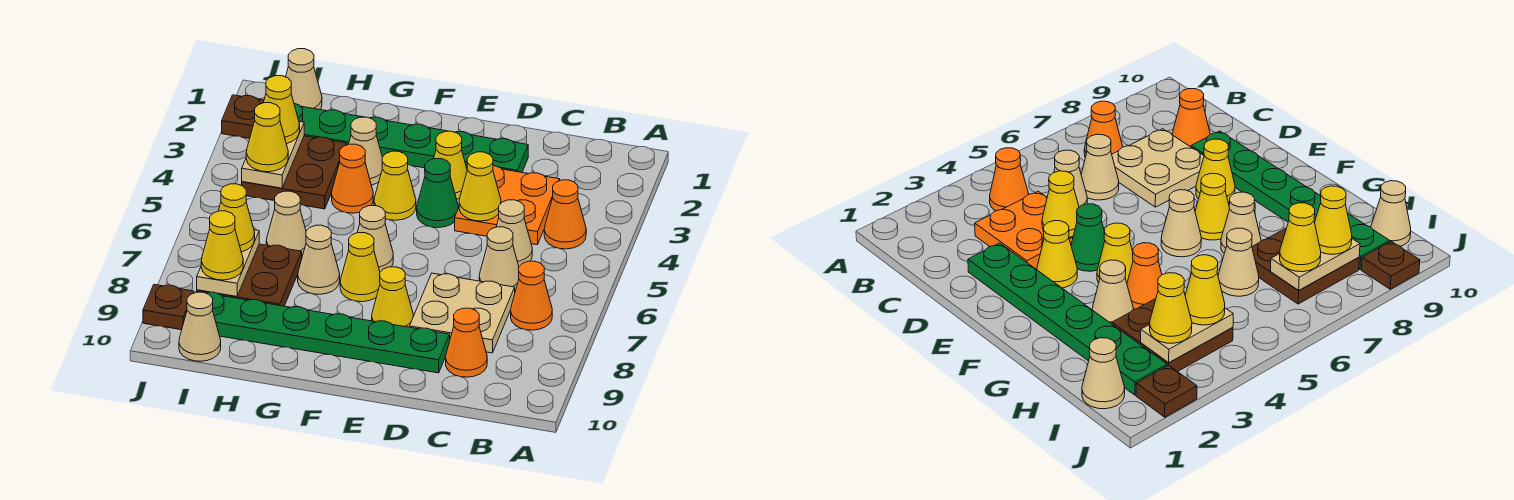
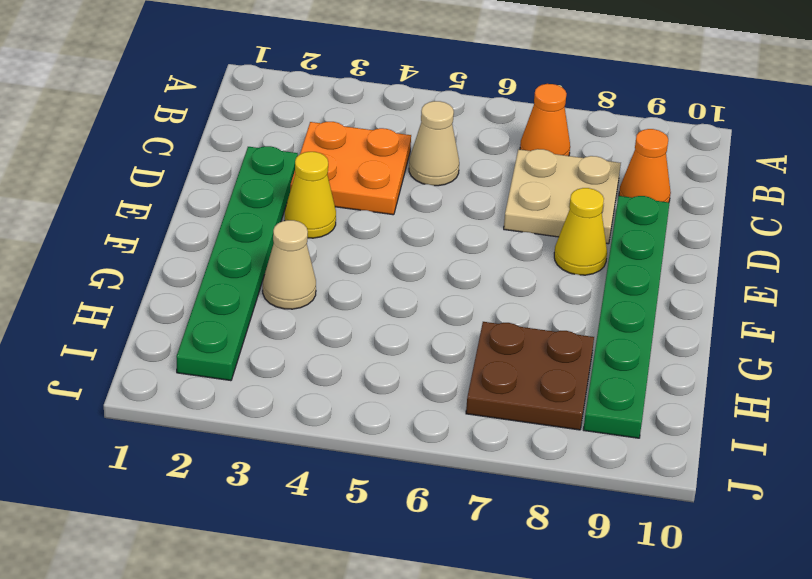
none -> orange 1x1 cone [544,180,586,249]
none -> tan 1x1 cone [479,227,519,291]
none -> green 1x1 cone [417,159,459,228]
none -> yellow 1x1 cone [374,151,416,220]

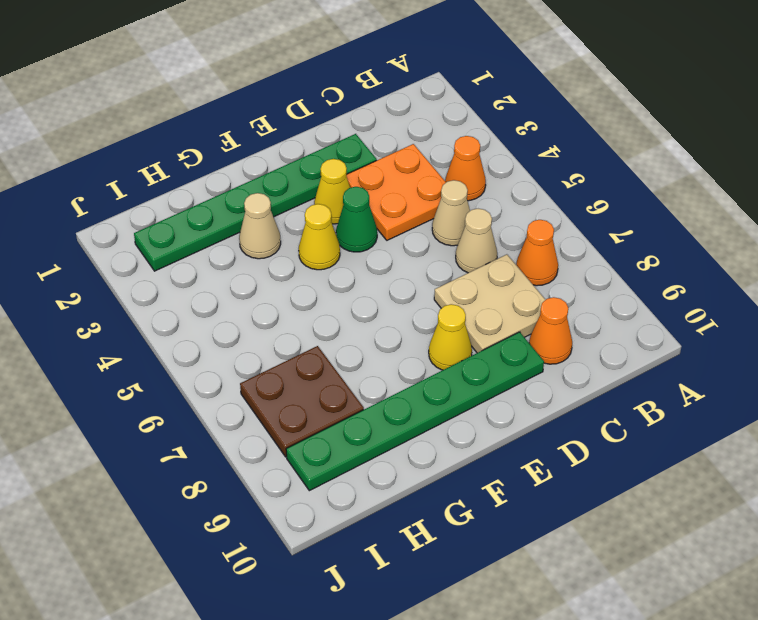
none -> tan 1x1 cone [357,206,393,272]
none -> yellow 1x1 cone [340,233,380,302]
none -> orange 1x1 cone [332,144,373,213]
none -> tan 1x1 cone [298,225,340,294]

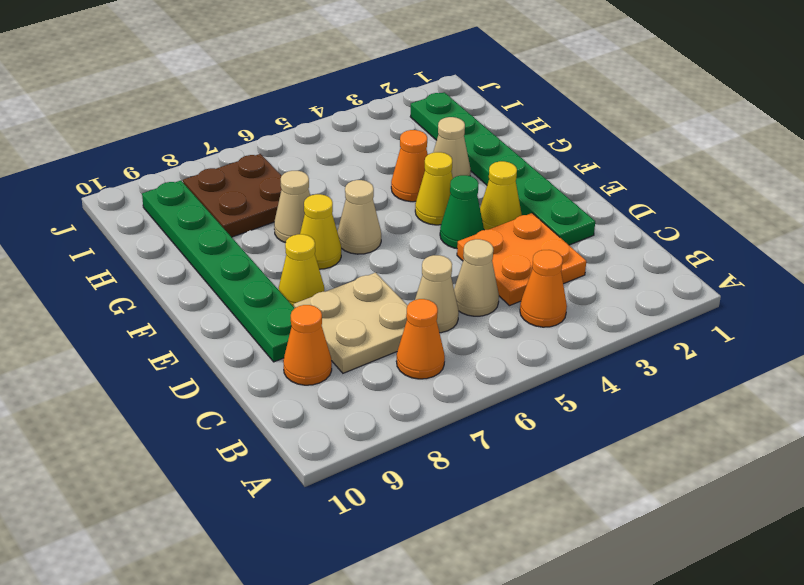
none -> brown 2x2 plate [242,136,347,209]
none -> tan 1x1 cone [266,191,306,256]
none -> tan 1x1 cone [286,49,322,109]
none -> tan 1x1 cone [179,292,221,361]

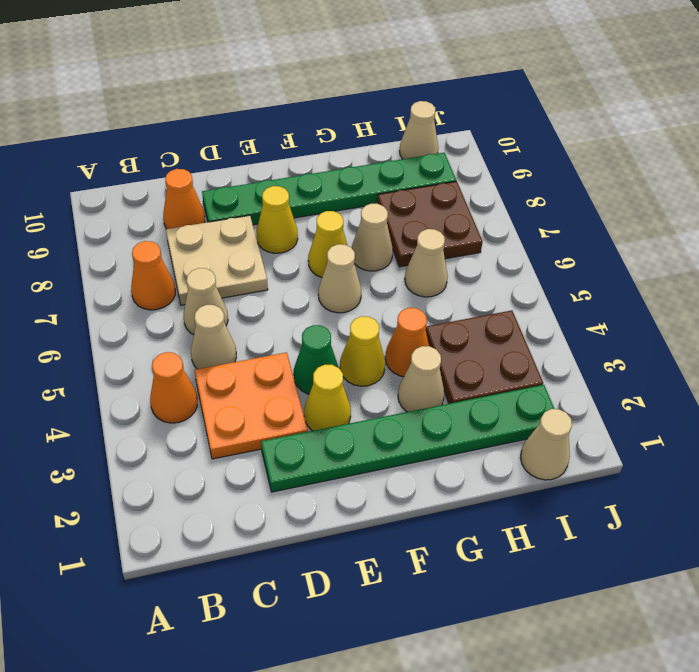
none -> brown 1x1 plate [222,95,264,138]
none -> brown 1x1 plate [143,284,194,330]
none -> yellow 1x1 cone [459,152,501,221]
none -> tan 1x2 plate [242,121,304,188]

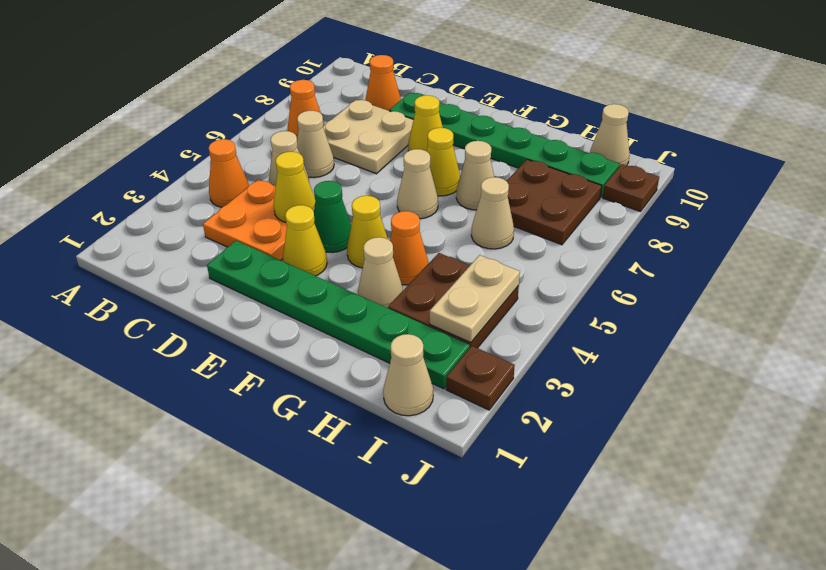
none -> tan 1x2 plate [197,230,259,296]
none -> yellow 1x1 cone [263,76,300,144]
none -> yellow 1x1 cone [246,103,288,172]
none -> yellow 1x1 cone [219,184,255,252]

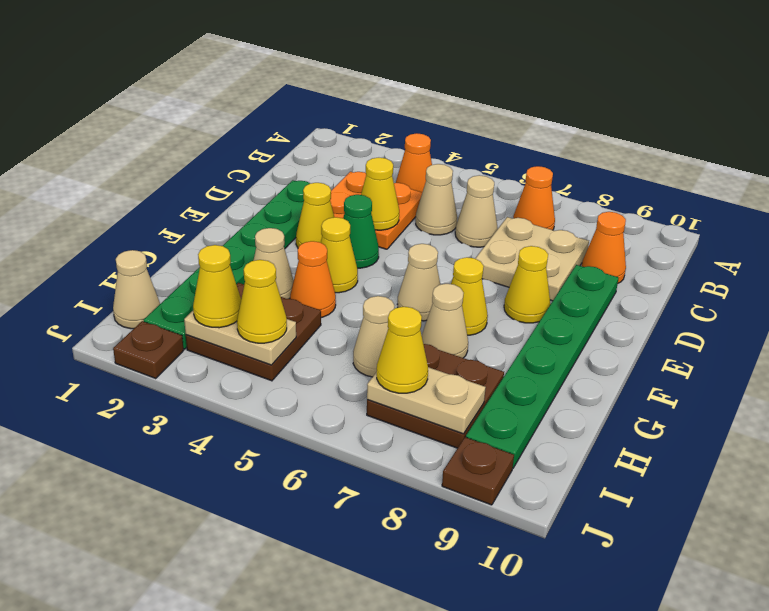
none -> tan 1x1 cone [179,292,221,361]
none -> yellow 1x1 cone [201,211,243,280]

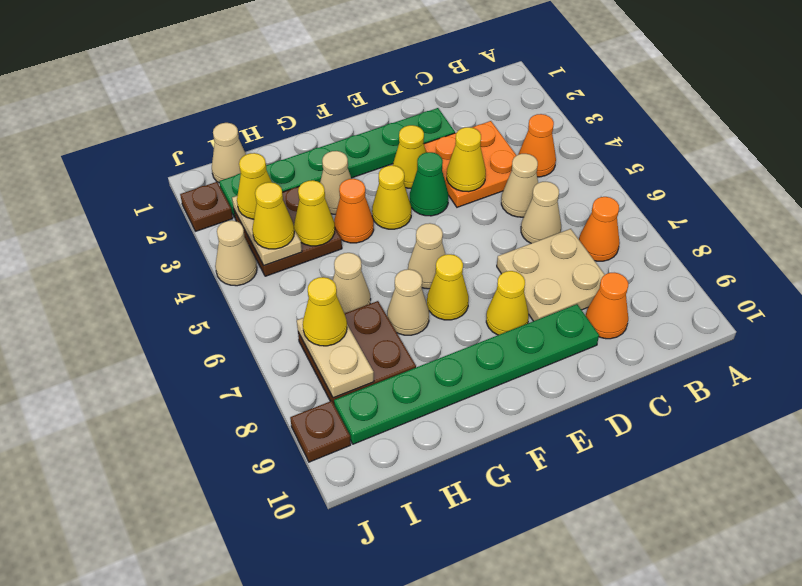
yellow 1x1 cone [294,180,335,246] -> yellow 1x1 cone moved to [201,211,243,280]
tan 1x1 cone [215,220,257,286] -> tan 1x1 cone moved to [179,292,221,361]

